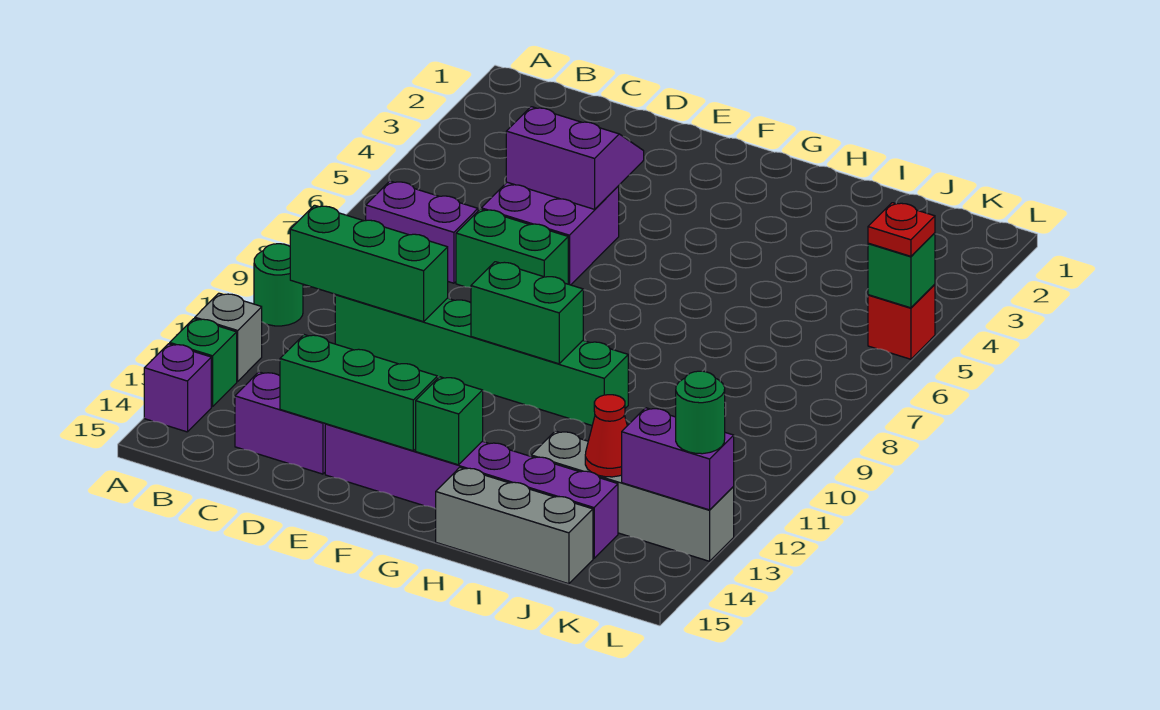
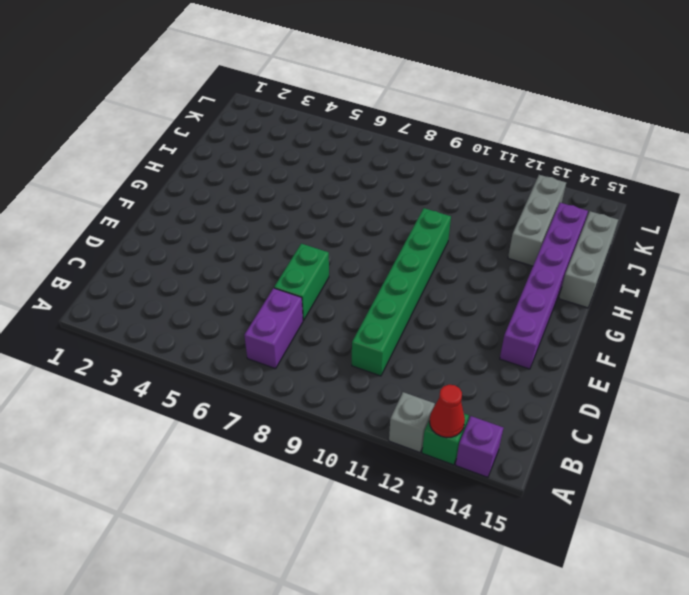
red 1x1 cone [429,385,465,438] -> red 1x1 cone moved to [585,395,627,477]
grey 1x3 brick [508,175,566,266] -> grey 1x4 brick [531,431,734,561]
none -> green 1x1 round brick [254,244,303,326]
none -> purple 1x2 brick [235,372,325,474]
none -> purple 2x2 brick [481,182,619,285]

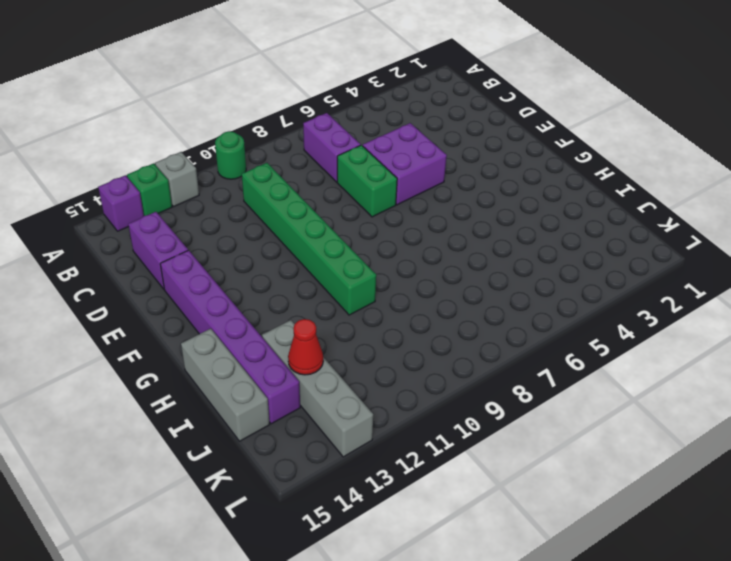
none -> red 1x1 brick [868,284,935,359]
none -> green 1x3 brick [290,205,448,322]
none -> purple 2x2 slope [506,107,644,209]

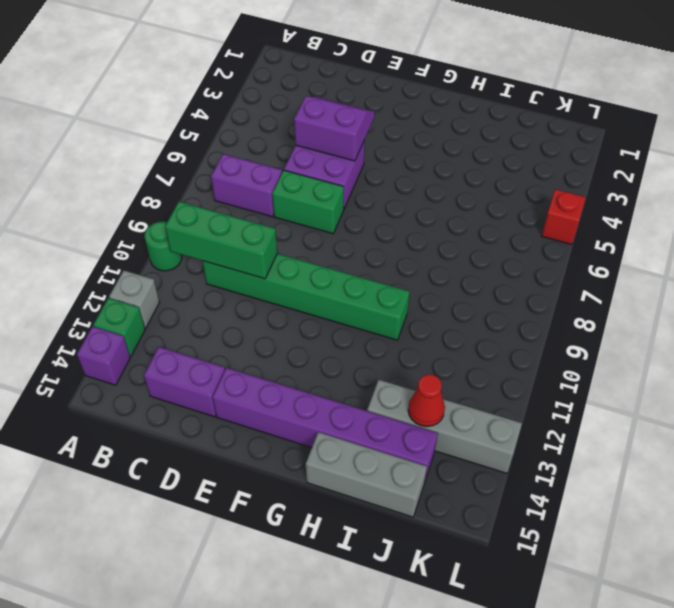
none -> green 1x3 brick [280,335,437,451]
none -> green 1x2 brick [471,262,583,364]
none -> green 1x1 brick [416,377,483,465]

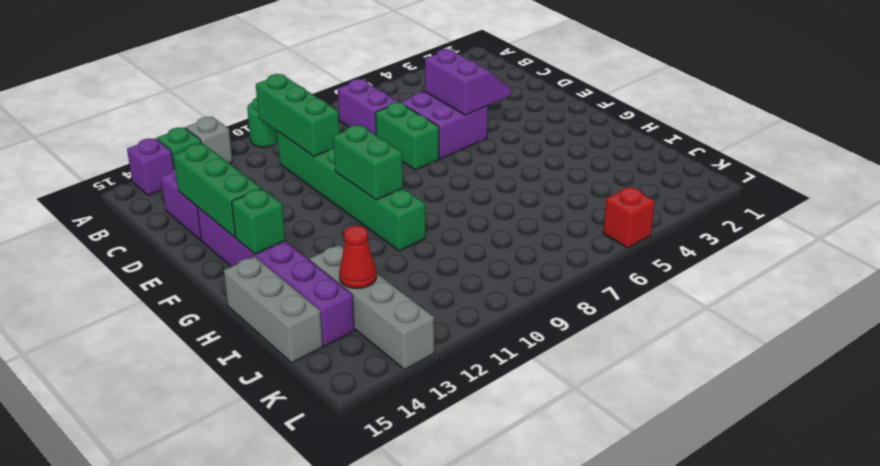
none -> purple 1x2 brick [622,408,734,510]
none -> green 1x1 brick [868,233,935,308]
none -> red 1x1 plate [868,203,935,256]

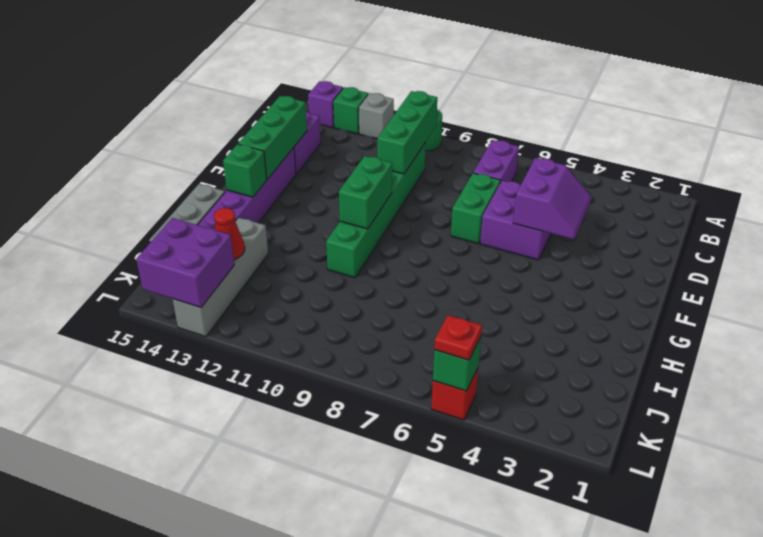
purple 2x2 brick [136,218,234,308] -> purple 1x2 brick [622,408,734,510]
none -> green 1x1 round brick [676,371,725,454]

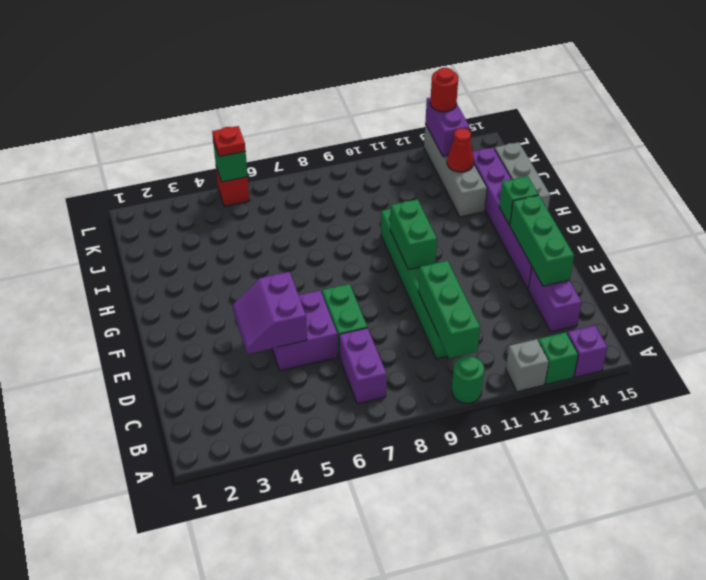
red 1x1 round brick [430,68,458,112] -> green 1x1 round brick [676,371,725,454]

